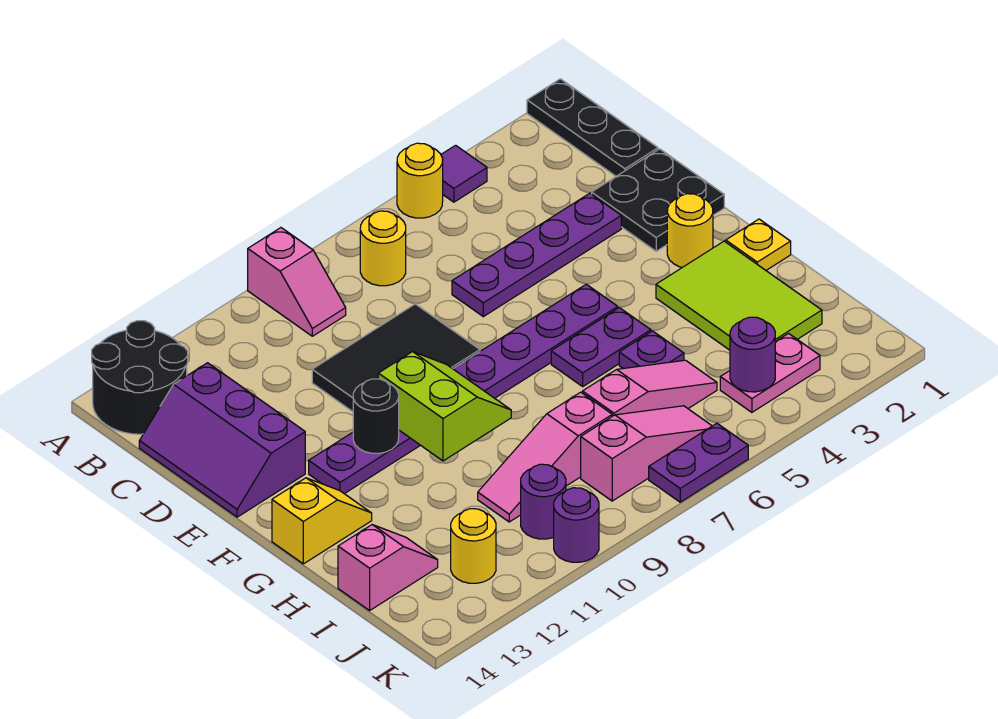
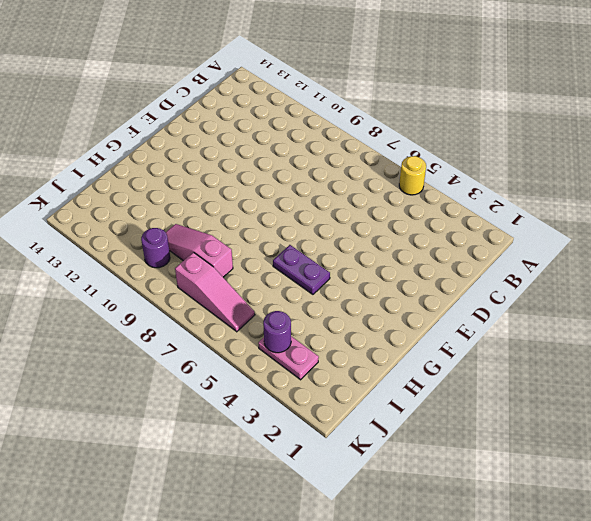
none -> black 1x3 plate [527,79,658,176]
none -> purple 1x1 tile [441,145,487,202]
none -> pink 1x2 slope [248,228,346,336]

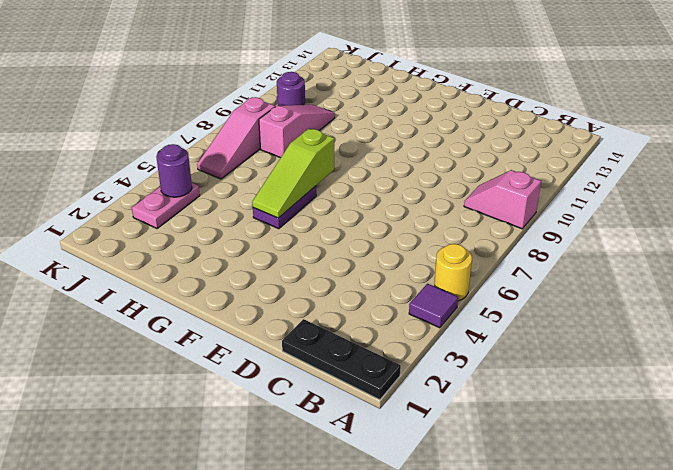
lime 1x3 slope [252,129,334,218] -> none
none -> black 2x2 round brick [92,321,188,434]
none -> yellow 1x1 round brick [360,211,406,286]
none -> purple 2x3 slope [139,363,305,517]

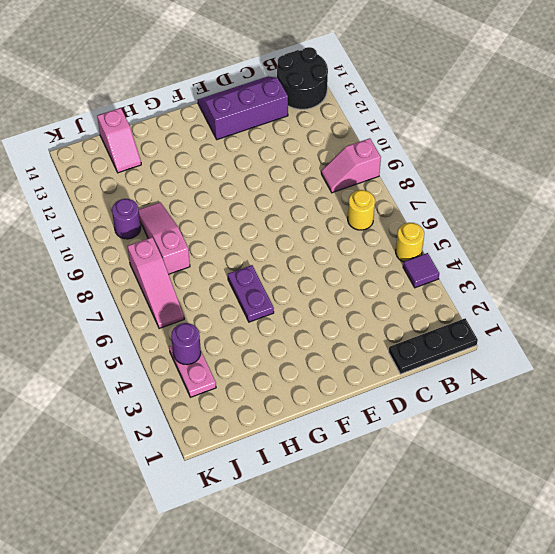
none -> black 2x2 plate [592,149,724,251]
none -> purple 1x4 plate [452,193,621,317]
none -> black 2x3 tile [312,304,480,412]

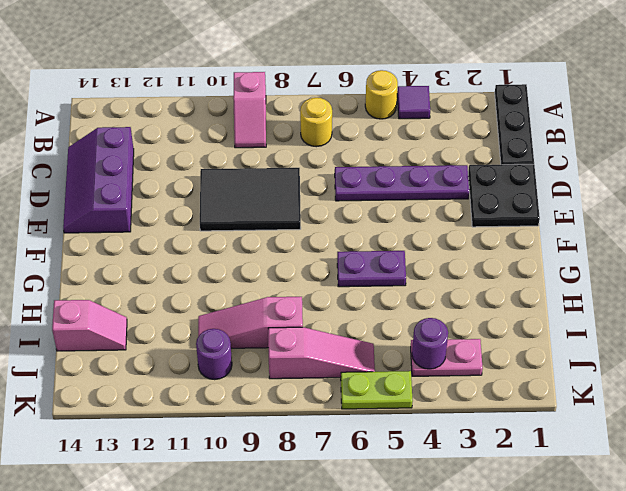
lime 1x2 plate [341,371,413,409] -> purple 1x2 plate [649,423,748,502]
none -> black 2x2 round brick [92,321,188,434]
none -> yellow 1x1 round brick [667,194,713,267]
none -> purple 1x8 plate [309,284,618,494]

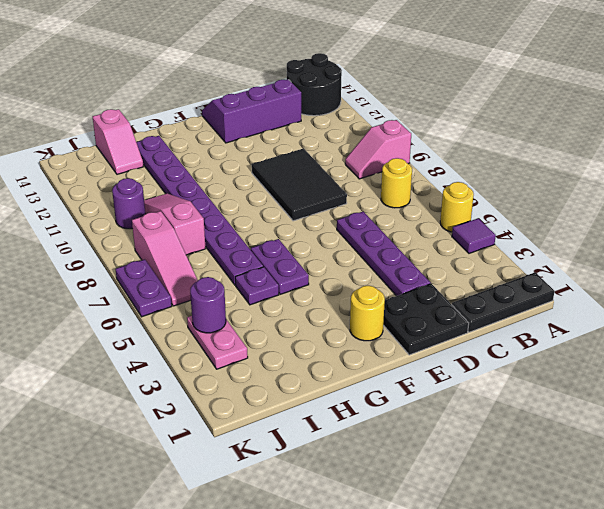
purple 1x8 plate [136,136,263,285] -> purple 1x8 plate moved to [309,284,618,494]
none -> yellow 1x1 plate [726,219,791,270]
none -> lime 2x3 tile [656,241,822,350]
none -> yellow 1x2 slope [272,478,372,564]

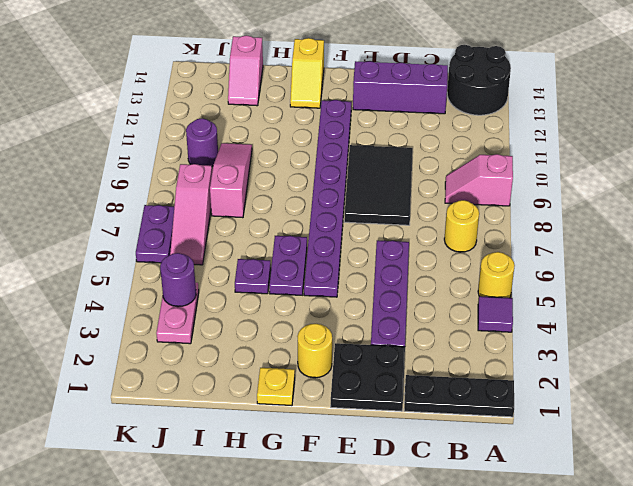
none -> lime 2x3 tile [656,241,822,350]
none -> pink 1x3 slope [583,360,717,416]
none -> yellow 1x1 round brick [451,509,496,583]

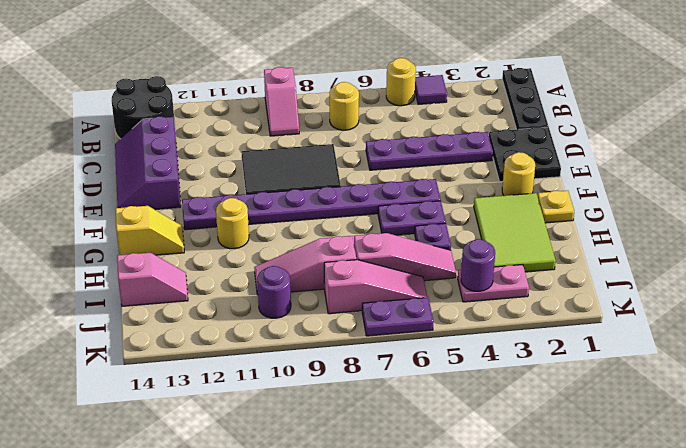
yellow 1x1 round brick [216,198,249,249] -> yellow 1x1 round brick moved to [451,509,496,583]
none -> purple 1x1 round brick [554,488,599,562]
none -> lime 2x2 slope [378,352,511,461]
none -> black 1x1 round brick [353,379,399,453]

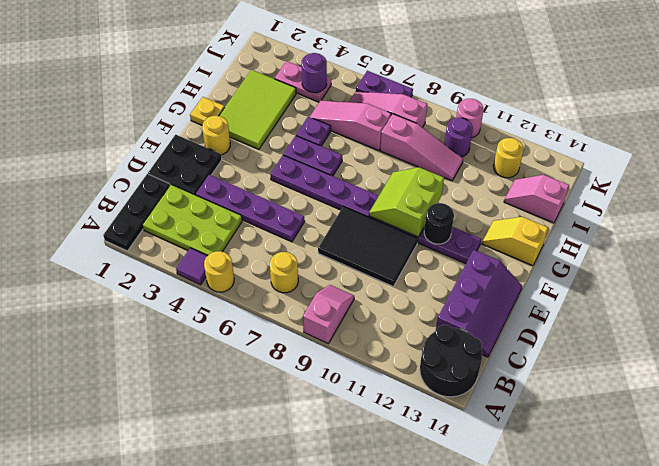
lime 2x3 plate [142,184,242,256] -> none
pink 1x1 round brick [456,99,484,138] -> purple 1x1 round brick [554,488,599,562]

